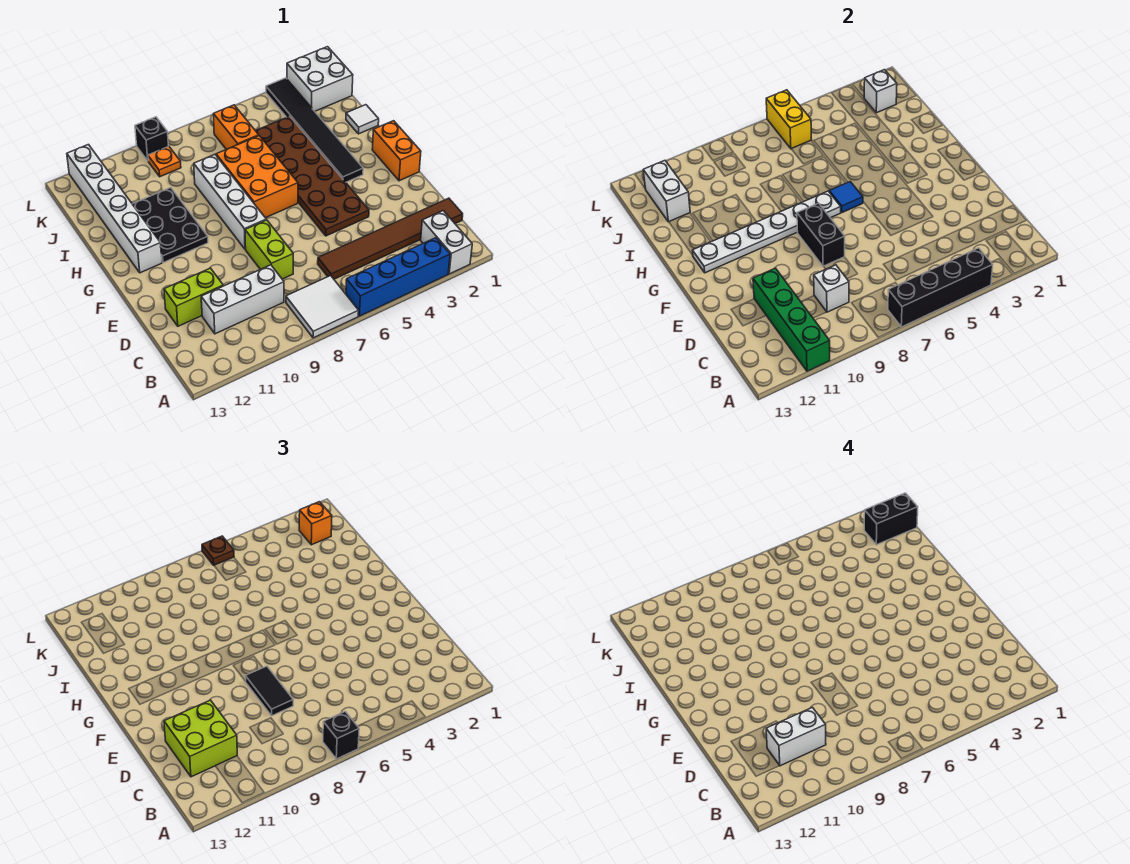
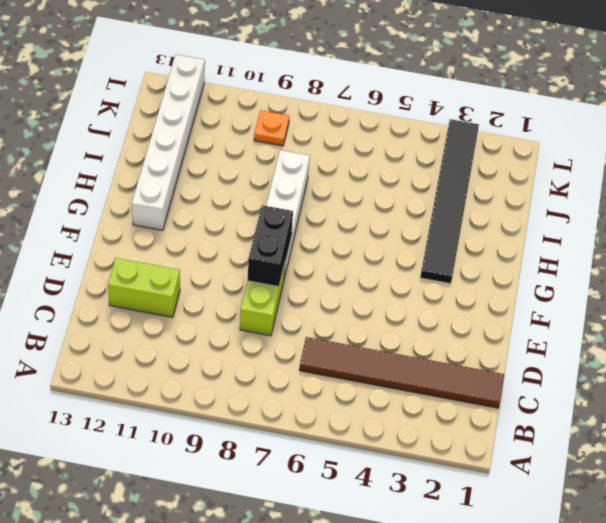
none -> white 1x2 brick [421,211,472,274]
none -> blue 1x4 brick [346,238,450,316]
none -> white 2x2 tile [286,276,359,338]
none -> white 1x3 brick [201,265,284,334]

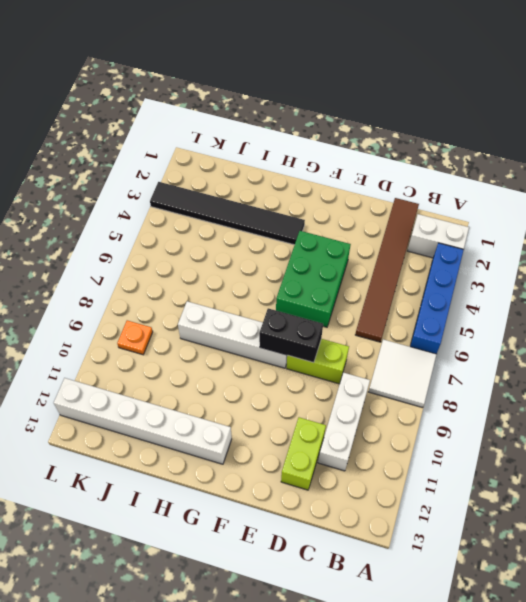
green 2x3 brick [276,231,351,327] -> brown 2x6 plate [256,116,369,236]
none -> orange 1x2 brick [372,121,421,181]
none -> orange 2x3 brick [216,136,298,218]
none -> black 2x3 plate [133,188,208,263]
none -> white 1x1 tile [346,105,379,134]

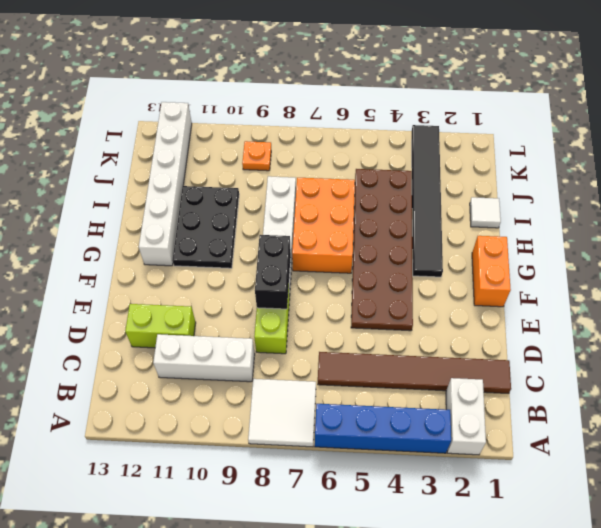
none -> orange 1x2 brick [213,105,259,149]
none -> white 2x2 brick [287,47,353,111]
none -> black 1x1 brick [135,117,168,161]
none -> black 1x4 brick [888,248,993,327]

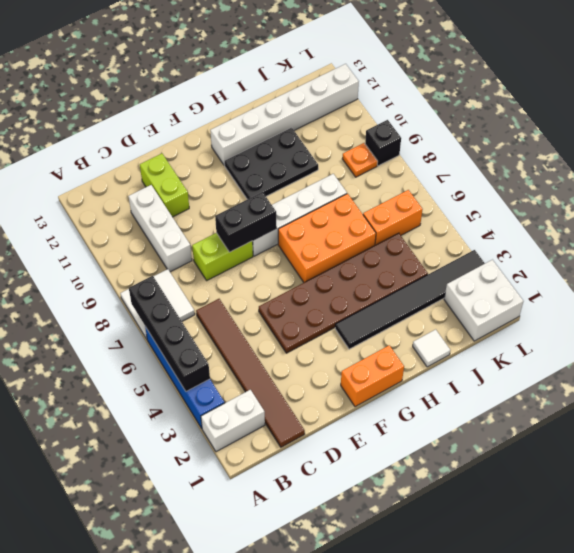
none -> green 1x4 brick [753,268,830,371]
none -> white 1x1 brick [814,265,849,312]
none -> blue 1x1 tile [829,182,863,212]
none -> white 1x6 plate [692,191,841,273]

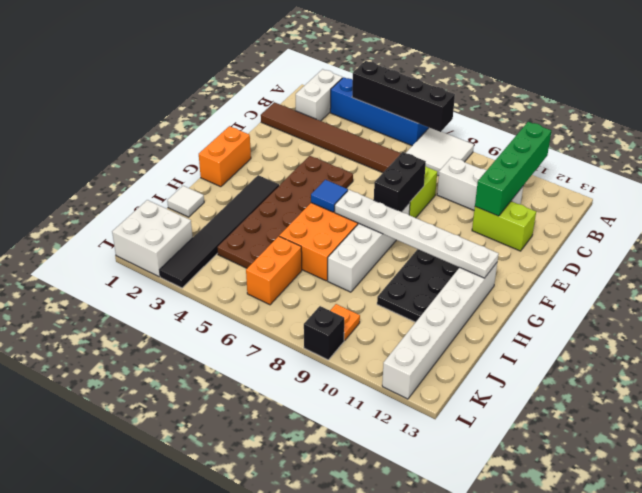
none -> white 1x1 brick [814,265,849,312]
none -> white 1x2 brick [643,161,690,222]
none -> white 1x1 brick [864,70,897,113]
none -> yellow 1x2 brick [766,90,812,149]

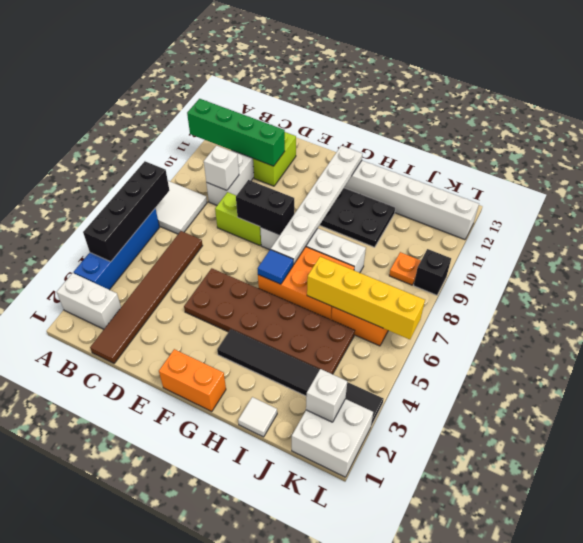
yellow 1x4 brick [307,257,425,339] -> yellow 1x2 brick [766,90,812,149]
none -> white 1x2 brick [643,161,690,222]
none -> black 1x1 brick [323,711,359,759]
none -> lime 2x2 brick [164,700,237,777]
none -> black 1x2 tile [245,666,293,716]

